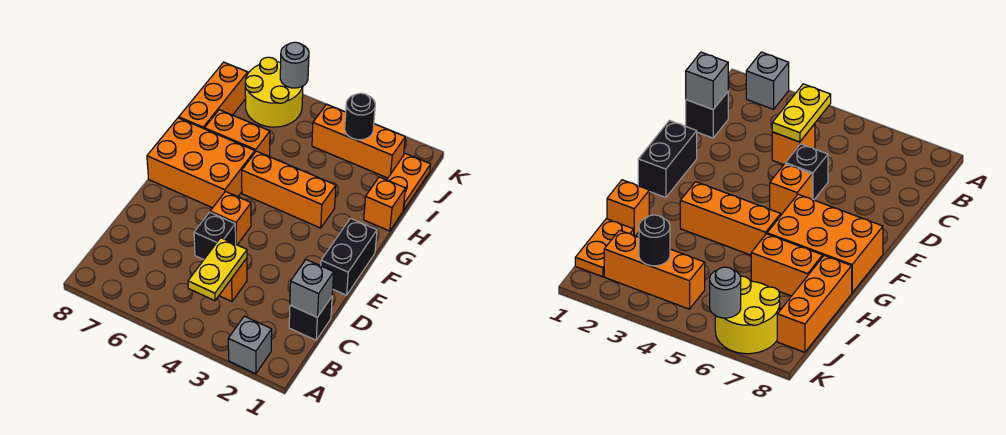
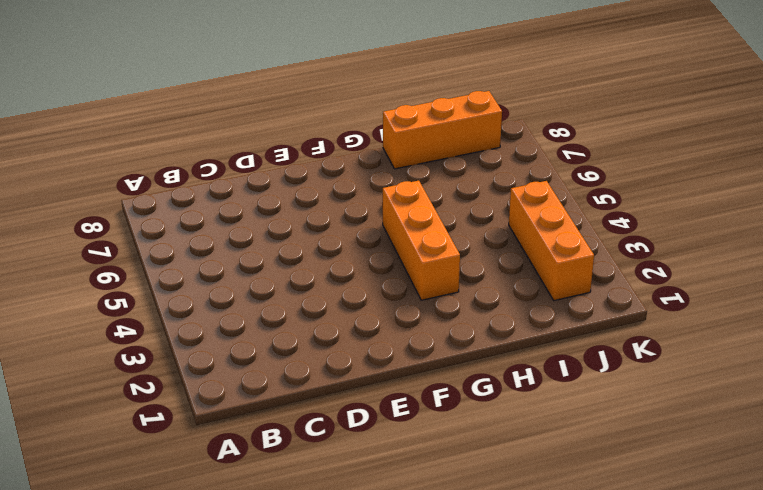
none -> grey 1x1 brick [228,316,272,374]
none -> black 1x1 brick [289,297,332,340]
none -> orange 1x1 brick [219,258,247,302]

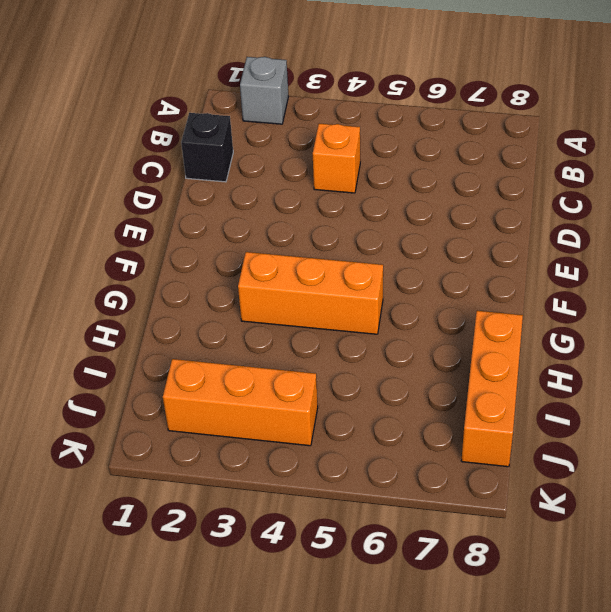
none -> black 1x1 brick [194,212,236,260]
none -> black 1x2 brick [321,218,377,295]
none -> orange 1x1 brick [210,192,251,245]

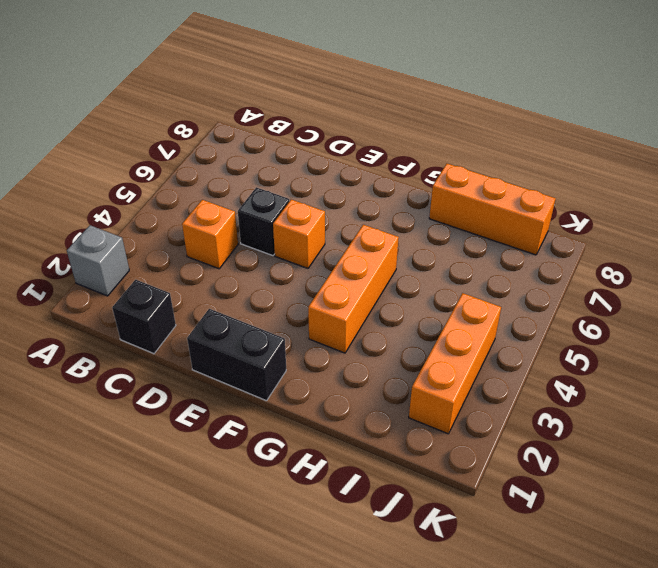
none -> orange 2x3 brick [147,118,255,208]
none -> orange 1x1 brick [364,177,405,231]
none -> orange 1x2 brick [205,110,270,156]

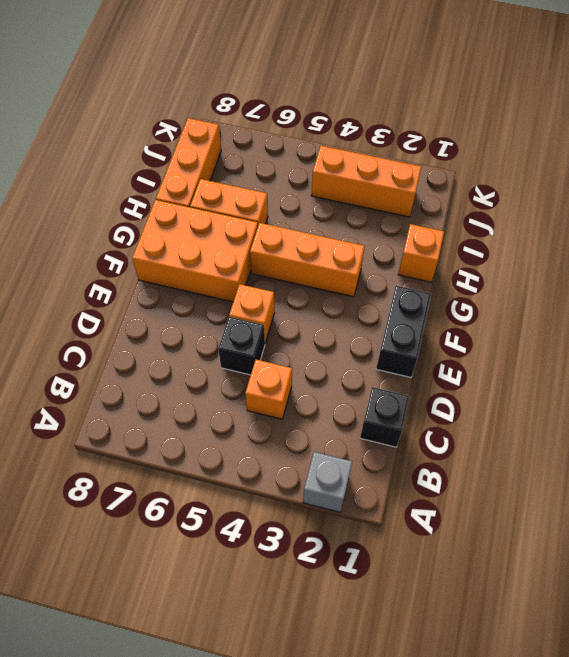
none -> orange 1x2 plate [387,154,431,210]
none -> yellow 2x2 round brick [245,57,303,127]
none -> yellow 1x2 plate [188,238,247,301]

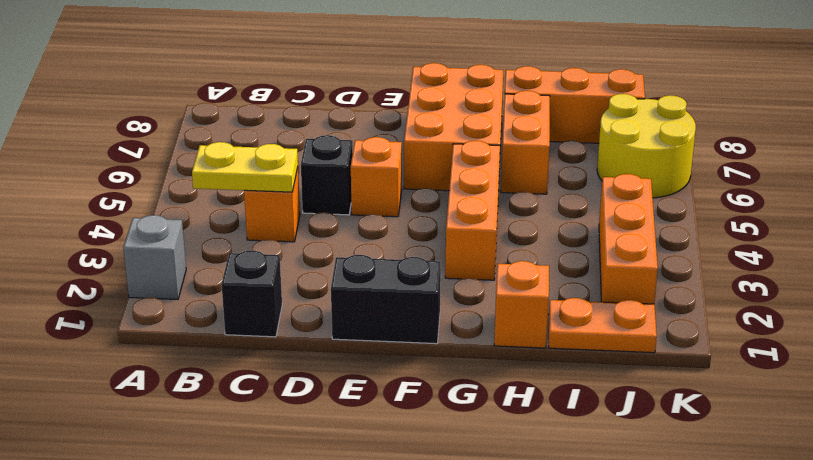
none -> grey 1x1 brick [290,260,334,317]
none -> black 1x1 round brick [345,93,375,140]
none -> grey 1x1 round brick [280,42,309,88]

